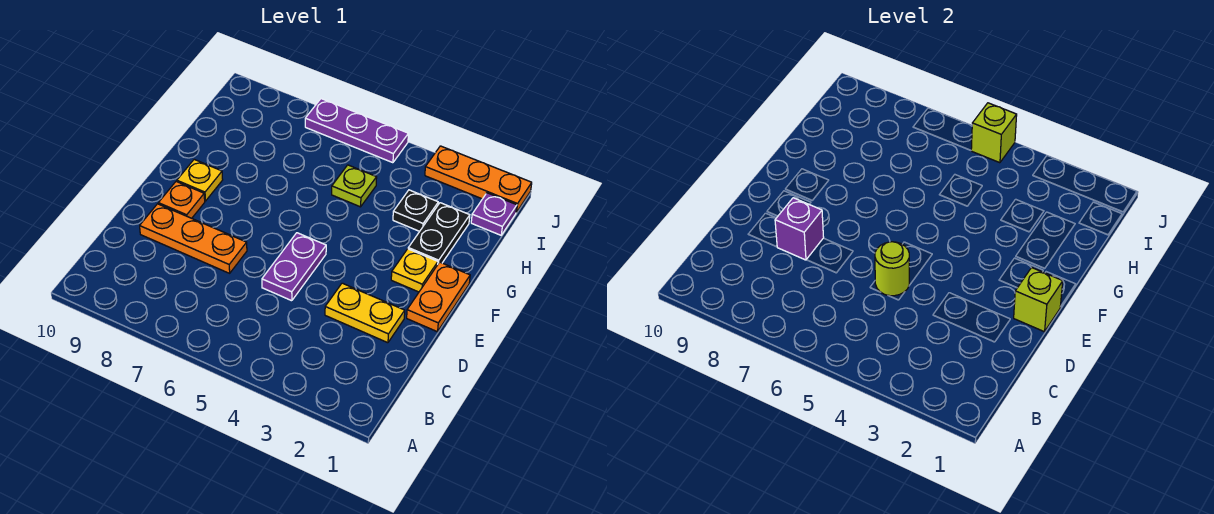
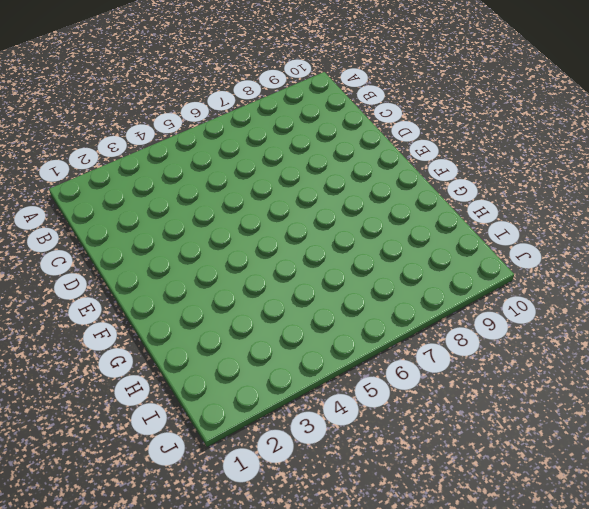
none -> yellow 1x2 plate [325,283,405,343]
none -> purple 1x2 plate [262,233,326,301]
none -> orange 1x3 plate [140,204,247,273]

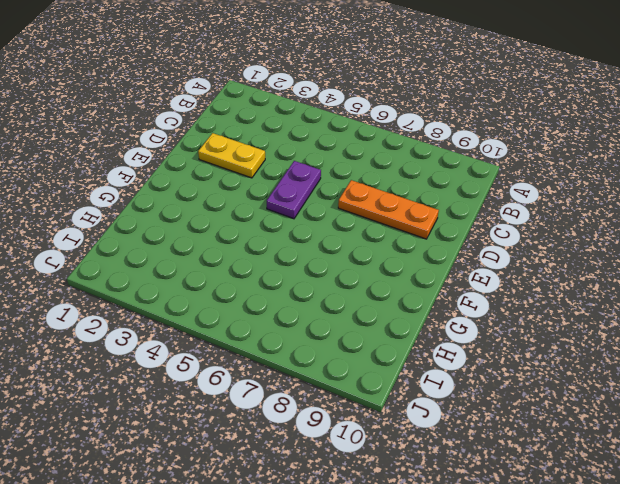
none -> orange 1x2 plate [407,262,470,332]
none -> orange 1x1 plate [158,182,205,218]
none -> yellow 1x1 plate [391,249,438,292]

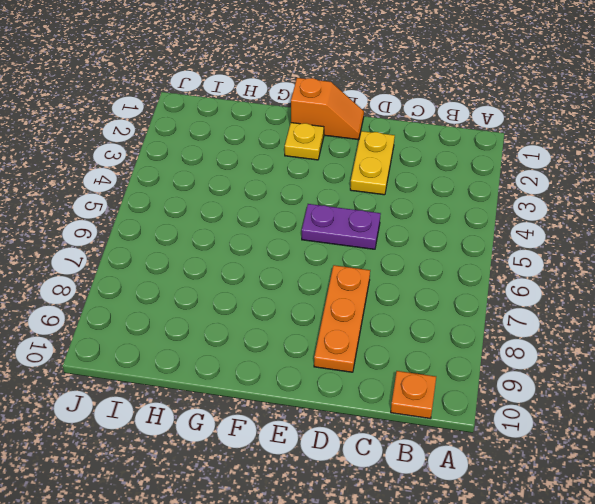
orange 1x1 plate [391,371,436,419] -> orange 1x1 plate moved to [158,182,205,218]
orange 1x2 slope [291,78,364,140] -> orange 1x2 plate [407,262,470,332]
none -> yellow 1x1 plate [177,159,223,201]
none -> black 1x2 plate [408,203,470,264]
none -> black 1x1 plate [393,190,438,231]

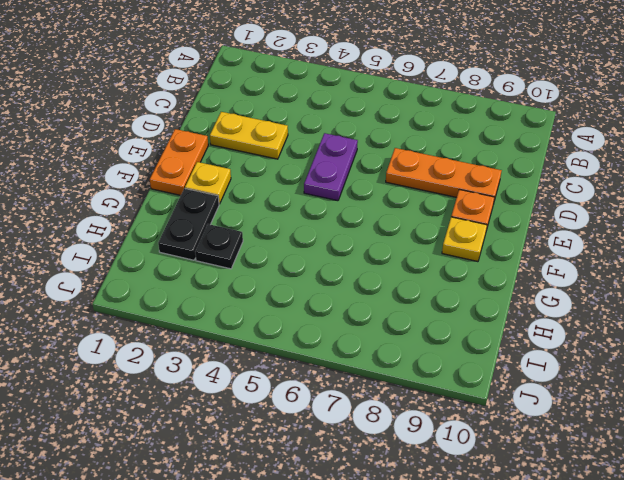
none -> lime 1x1 plate [332,165,377,207]
none -> purple 1x1 plate [471,193,517,235]
none -> orange 1x3 plate [425,146,532,213]

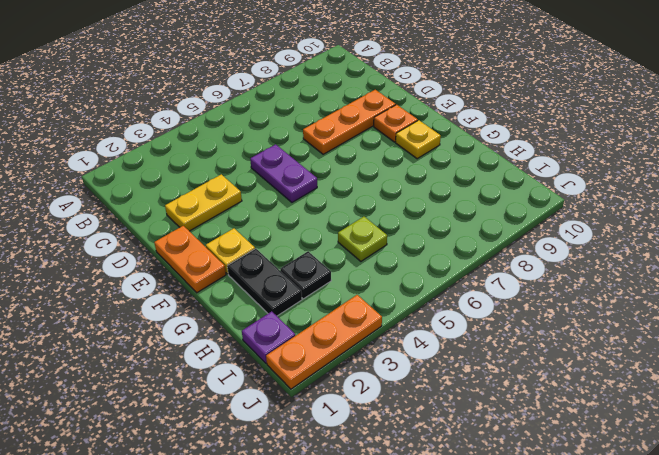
none -> purple 1x3 plate [305,99,408,163]
none -> lime 1x1 round brick [875,242,909,296]
none -> purple 1x1 brick [775,198,824,260]

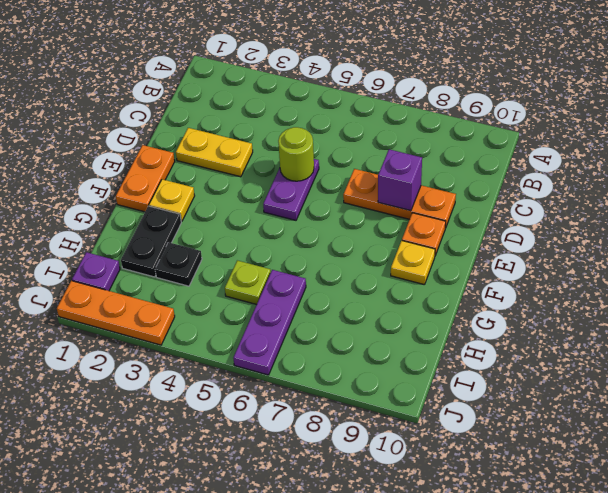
purple 1x3 plate [233,270,306,375] -> purple 1x3 plate turned to [305,99,408,163]
none -> lime 1x1 brick [1014,268,1063,332]
none -> lime 1x1 brick [971,103,1017,163]

